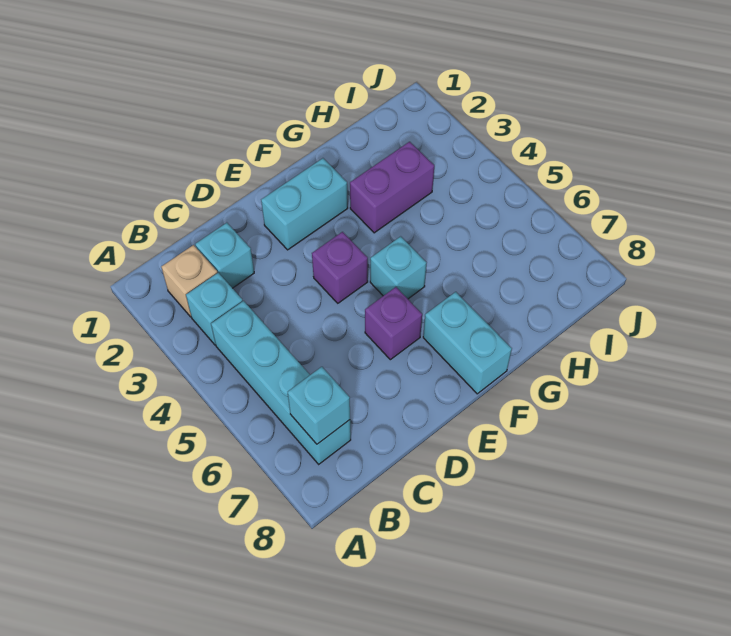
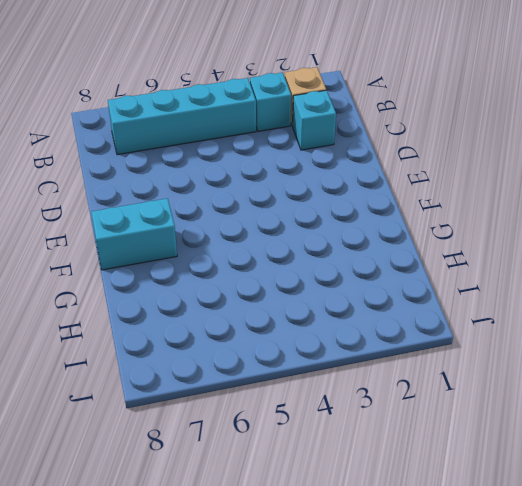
none -> cyan 1x2 brick [261,158,348,250]
none -> purple 1x1 brick [312,232,368,303]

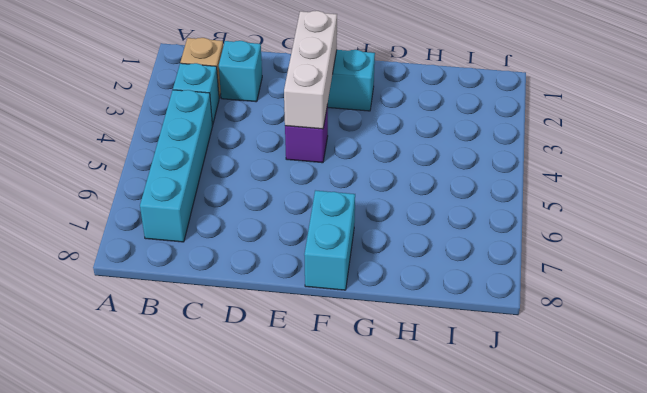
white 1x3 brick [284,11,337,129] -> none
none -> purple 1x1 brick [365,287,422,360]
none -> cyan 1x1 brick [370,236,426,299]

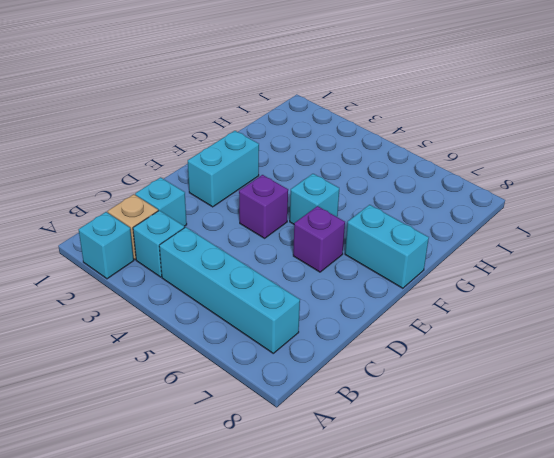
cyan 1x1 brick [79,212,134,279] -> cyan 1x1 brick moved to [288,367,350,444]
none -> purple 1x2 brick [350,142,434,233]

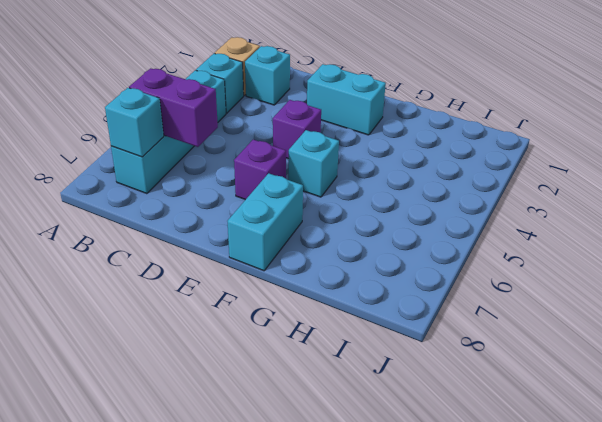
purple 1x2 brick [129,68,218,147] -> purple 1x2 brick moved to [350,142,434,233]

